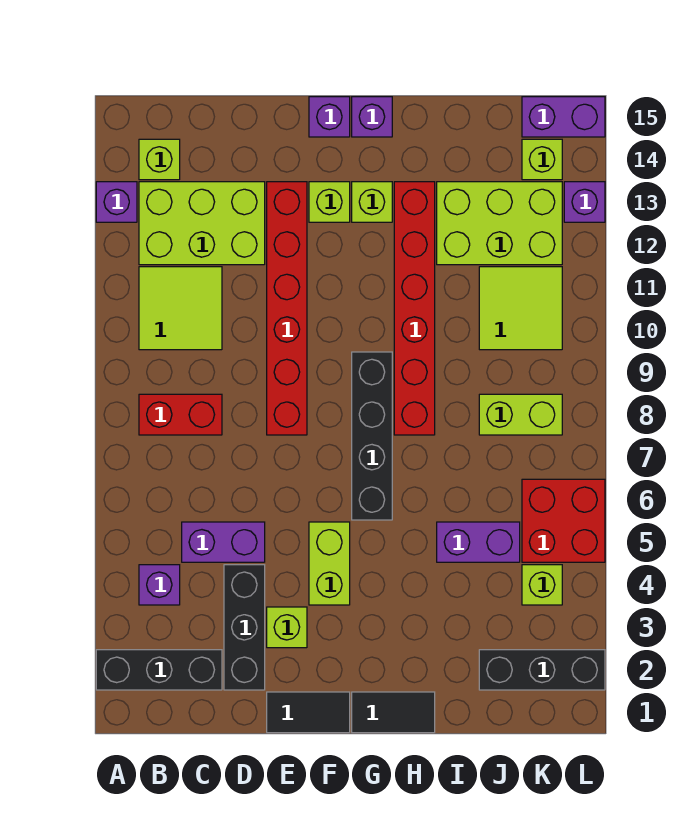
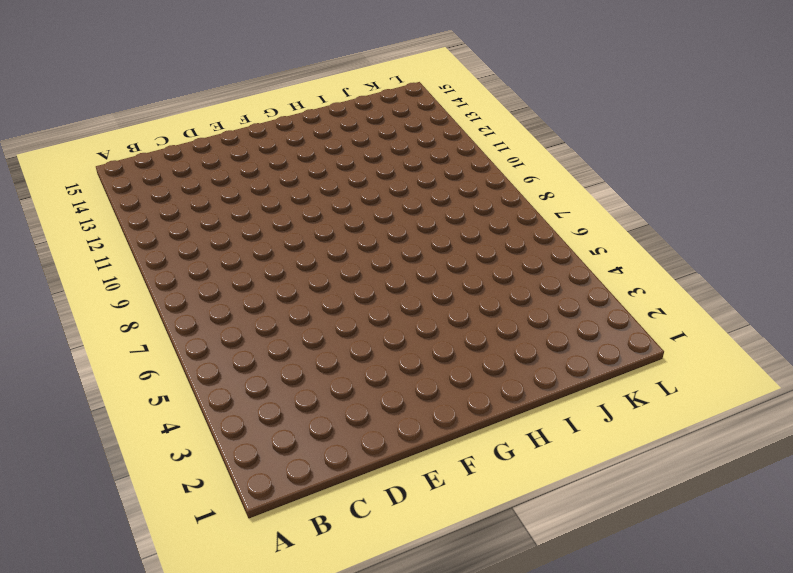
none -> black 1x3 brick [96,650,222,690]
none -> purple 1x1 brick [96,182,137,222]
none -> purple 1x1 brick [139,565,180,605]
none -> red 1x2 brick [139,394,222,435]

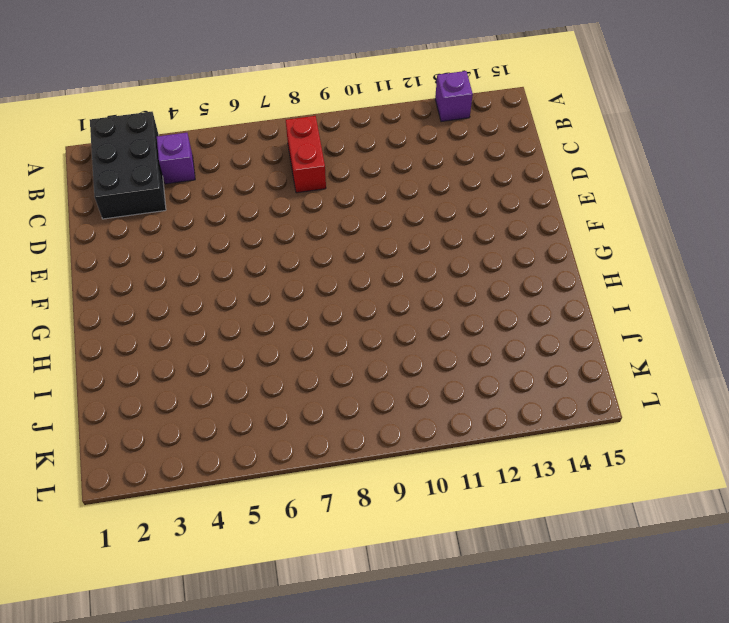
black 2x3 brick [90,112,166,219] -> black 1x3 brick [96,650,222,690]
none -> lime 2x2 tile [139,267,222,350]
none -> lime 2x3 brick [139,182,265,265]
none -> lime 1x1 brick [139,139,180,180]
none -> purple 1x2 brick [182,522,265,562]

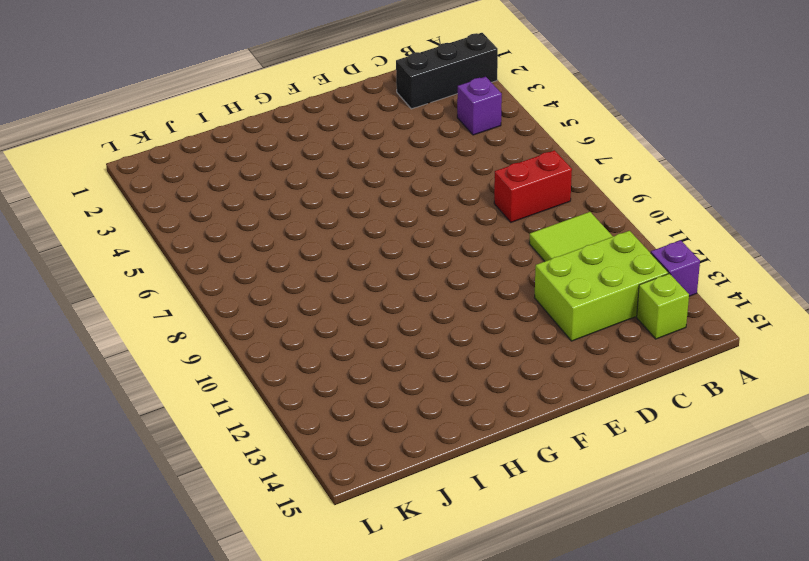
none -> purple 1x2 brick [182,522,265,562]
none -> black 1x3 brick [224,565,265,690]
none -> black 1x2 tile [267,692,350,733]
none -> lime 1x1 brick [267,607,307,648]

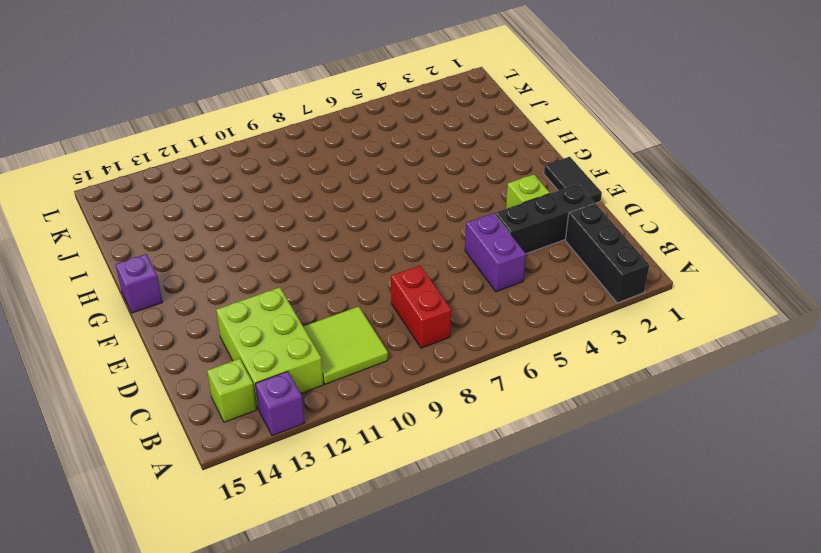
none -> purple 1x1 brick [139,565,180,605]
none -> red 1x6 brick [267,182,307,435]
none -> lime 1x2 brick [309,522,350,605]
none -> lime 1x1 brick [309,182,350,222]

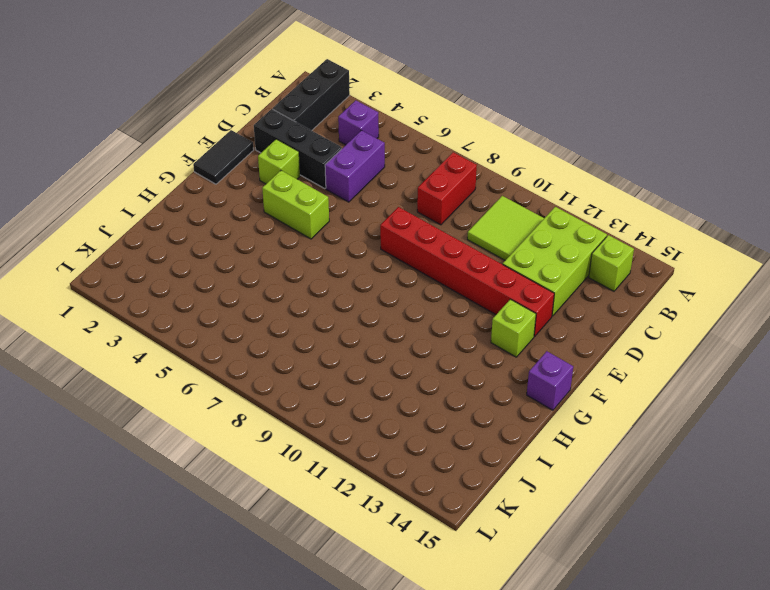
none -> purple 1x1 brick [96,182,137,222]
none -> purple 1x1 brick [309,97,350,137]
none -> black 1x2 tile [352,692,435,733]
none -> black 1x4 brick [352,352,392,520]

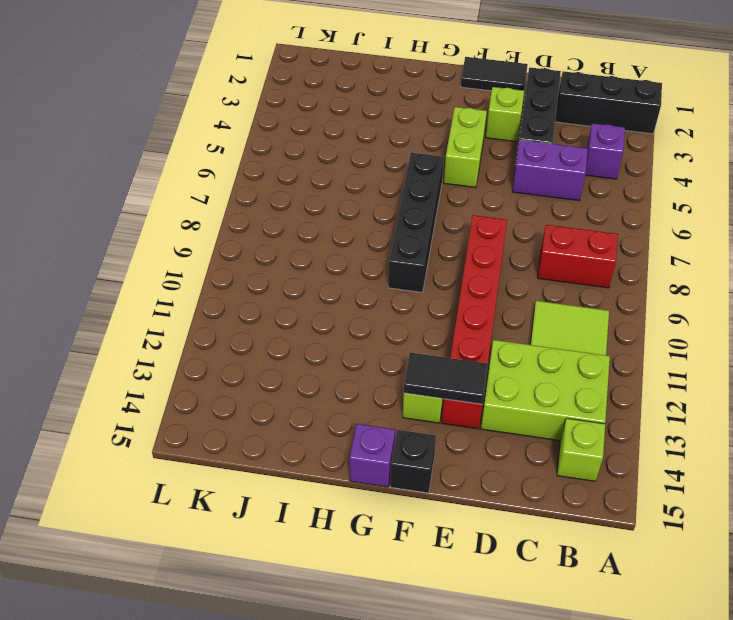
black 1x2 tile [404,353,488,404] -> black 1x2 tile moved to [352,692,435,733]
black 1x1 brick [390,430,436,493] -> purple 1x1 brick [309,97,350,137]
none -> purple 1x1 brick [96,182,137,222]
none -> lime 1x1 brick [352,182,392,222]
none -> red 1x6 brick [394,182,435,435]
none -> purple 1x2 brick [437,522,520,562]

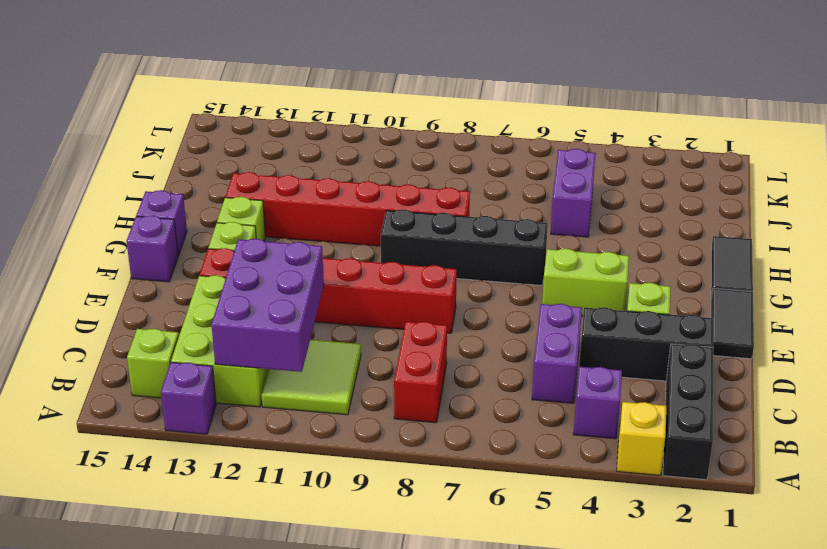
yellow 1x1 brick [617,402,666,475] -> none
purple 2x3 brick [211,238,324,372] -> none
none -> lime 2x3 brick [437,182,562,265]
none -> black 1x3 brick [479,650,605,690]
none -> lime 1x2 brick [479,394,562,435]
none -> lime 2x2 tile [479,267,562,350]

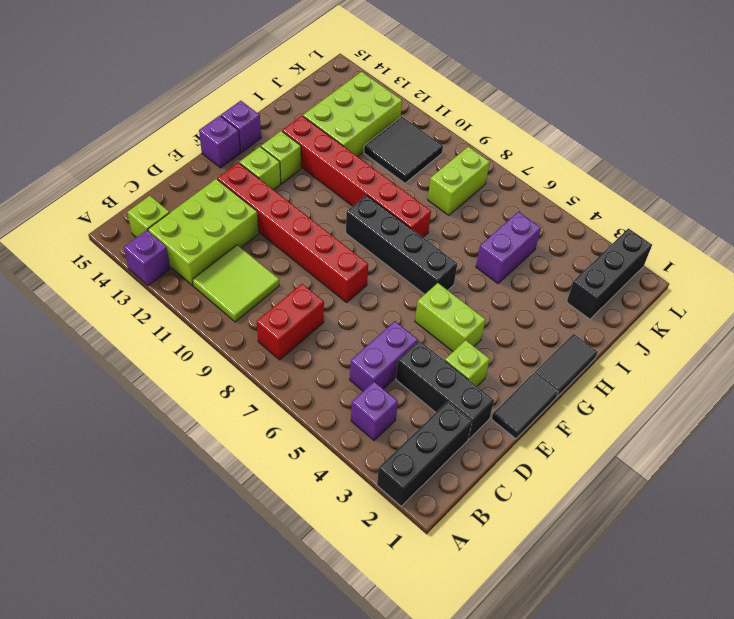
black 2x2 tile [364,117,443,183] -> lime 2x2 tile [479,267,562,350]
none -> lime 1x1 brick [522,565,562,605]
none -> red 2x2 brick [522,479,605,562]
none -> lime 1x1 brick [522,139,562,180]
none -> purple 1x2 brick [522,97,605,137]

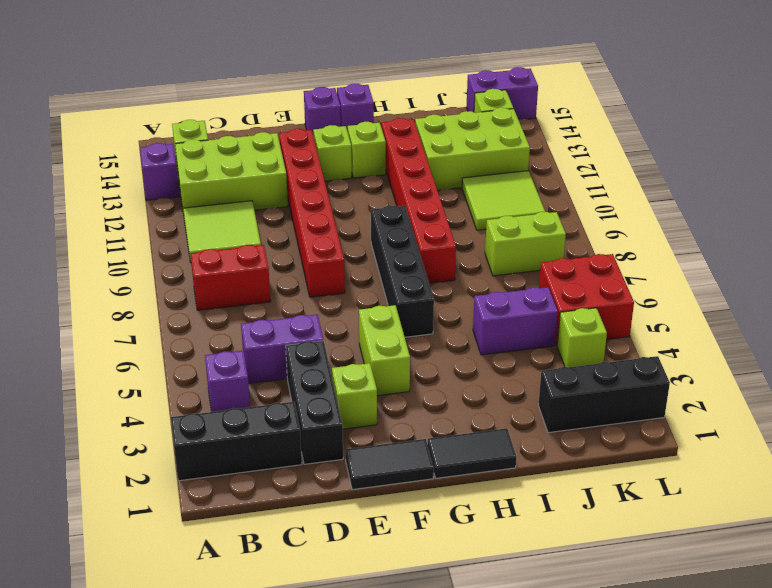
none -> purple 1x1 brick [564,182,605,222]

